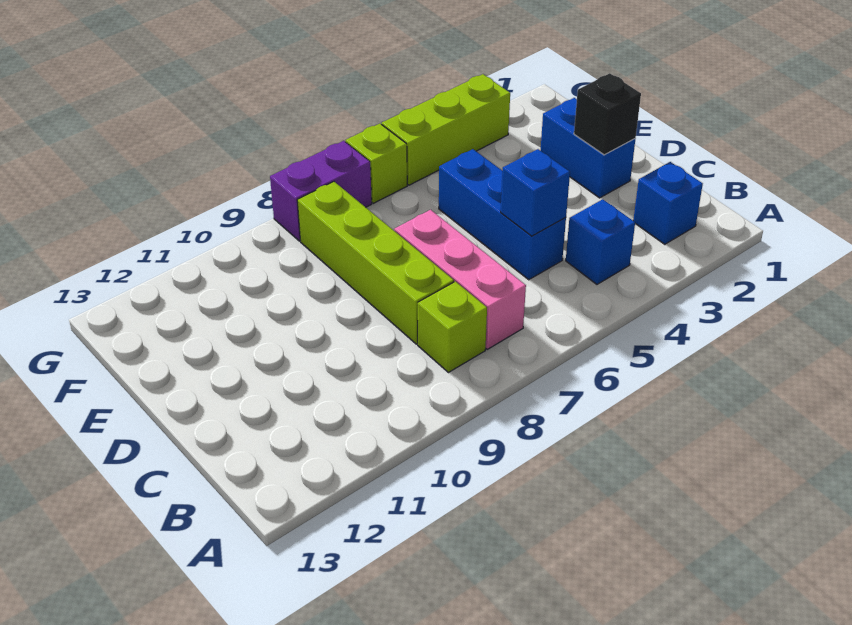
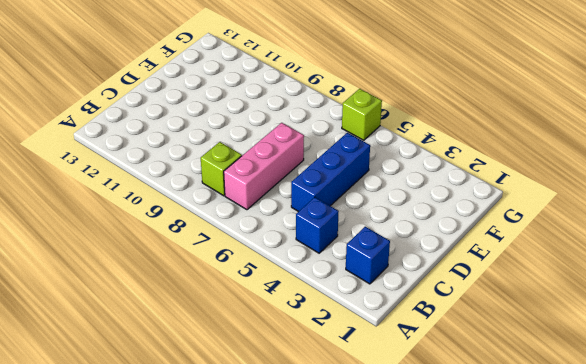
none -> lime 1x4 brick [297,182,454,344]
none -> blue 1x2 brick [541,98,635,198]
none -> lime 1x3 brick [382,74,510,185]

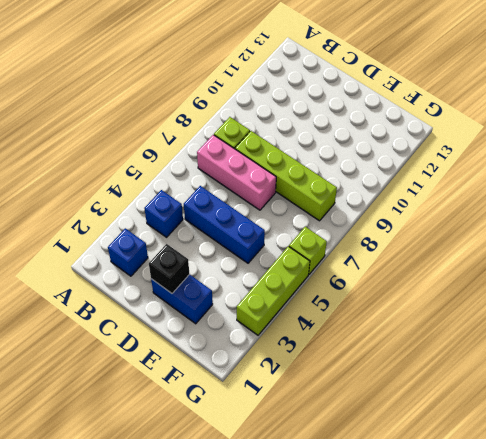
none -> purple 1x2 brick [270,141,372,241]
none -> blue 1x1 brick [501,149,570,236]

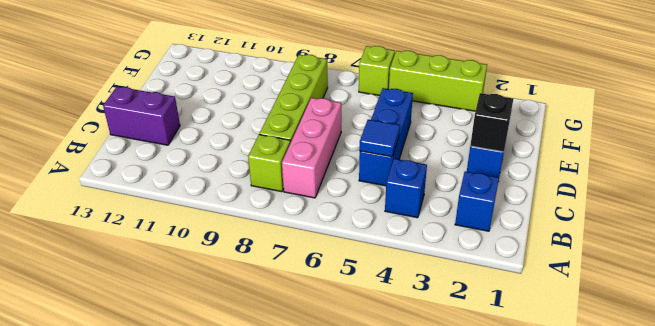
blue 1x1 tile [360,120,400,157] -> blue 1x1 brick [501,149,570,236]
purple 1x2 brick [103,87,180,145] -> purple 1x2 brick moved to [270,141,372,241]

